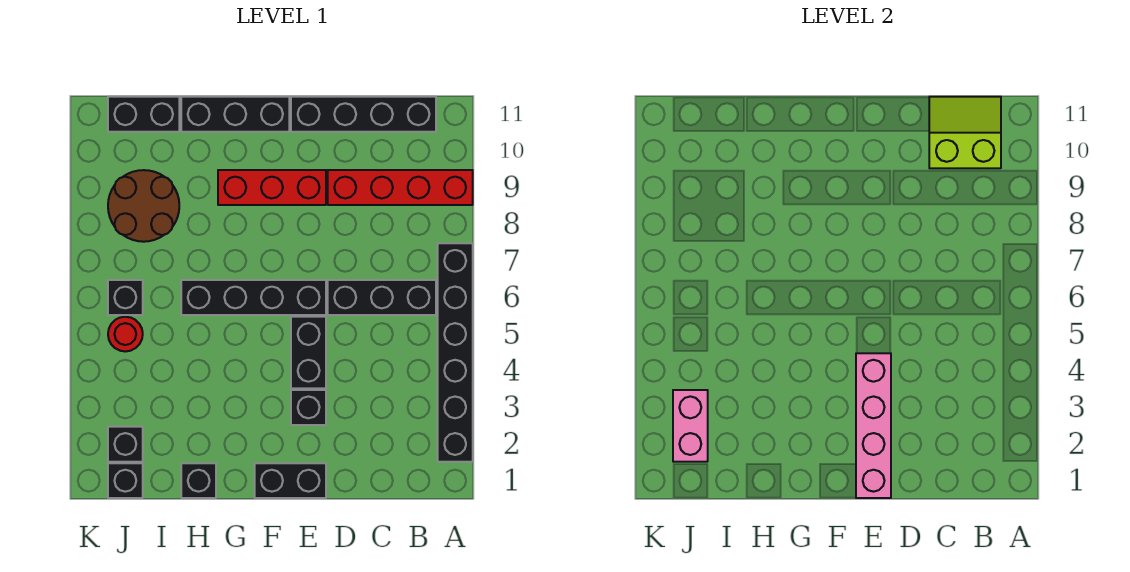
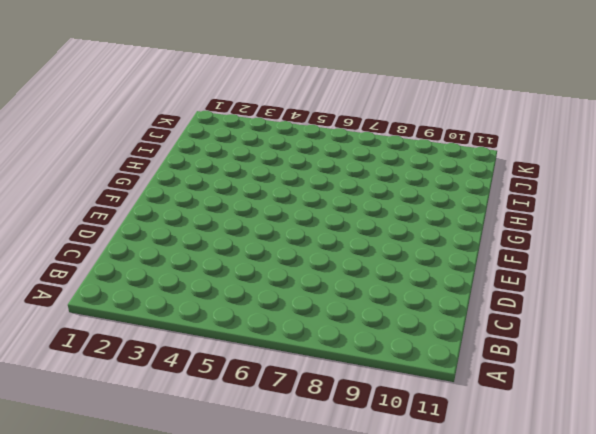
none -> black 1x6 brick [438,243,473,462]
none -> red 1x4 brick [328,170,473,205]
none -> black 1x3 brick [328,280,436,315]

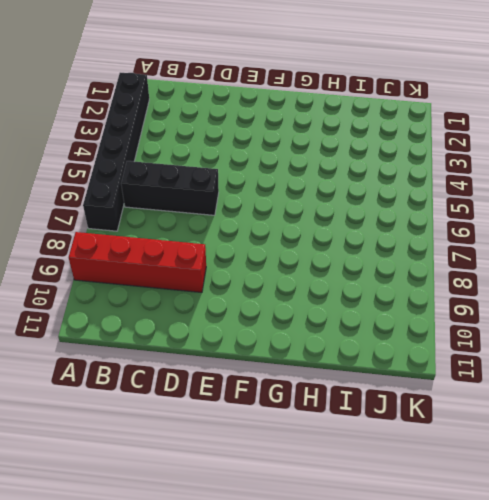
none -> black 1x4 brick [291,97,436,132]
none -> black 1x2 brick [255,463,326,498]
none -> black 1x1 brick [291,390,326,425]

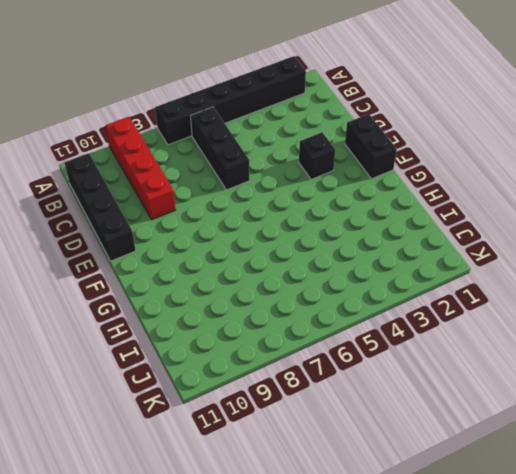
none -> black 1x2 brick [291,317,326,388]
none -> black 1x4 brick [181,280,326,315]
none -> red 1x3 brick [218,170,326,205]

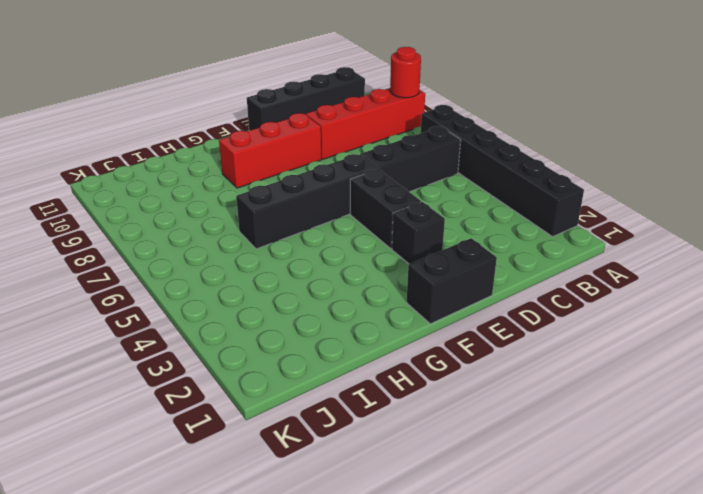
red 1x1 round brick [390,47,421,98] -> red 1x1 round brick moved to [108,317,143,352]
none -> black 1x3 brick [181,97,289,132]
none -> black 1x1 brick [181,463,216,498]
none -> brown 2x2 round brick [108,170,179,242]

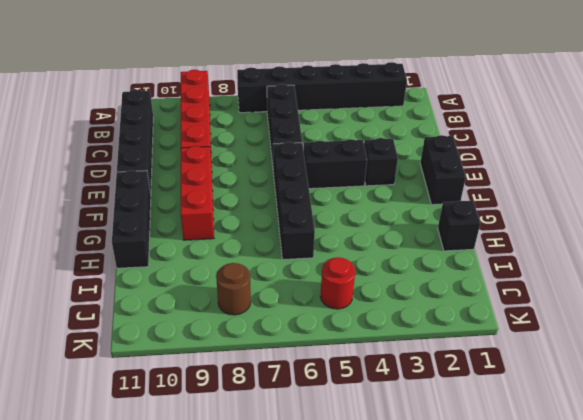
brown 1x1 round brick [216,263,251,315] -> brown 2x2 round brick [108,170,179,242]
none -> black 1x2 brick [108,97,179,132]
none -> black 1x1 brick [108,463,143,498]
none -> black 1x1 brick [108,427,143,462]

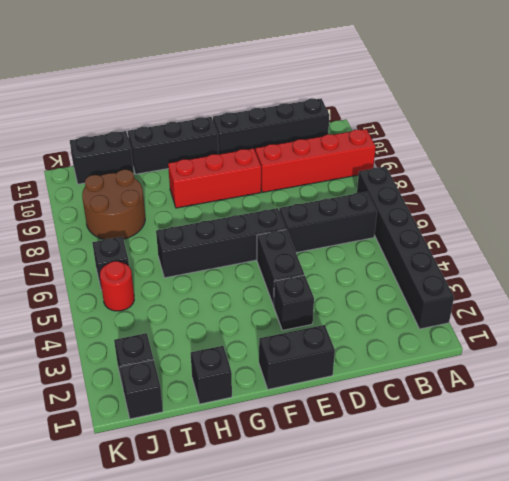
none -> lime 2x2 slope [929,97,1001,168]
none -> pink 1x4 brick [856,353,891,498]
none -> pink 1x2 brick [673,390,708,462]

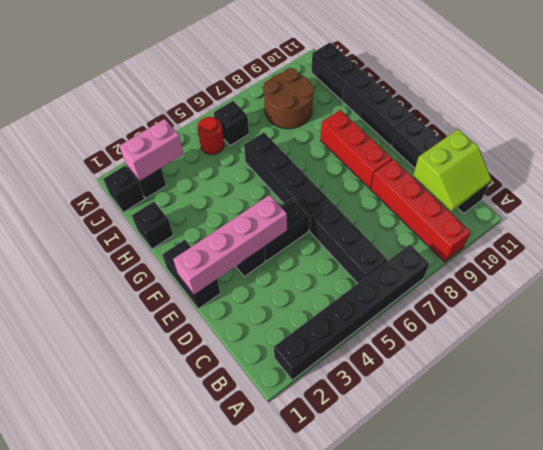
lime 2x2 slope [413,129,491,211] -> lime 2x2 slope turned to [929,97,1001,168]

